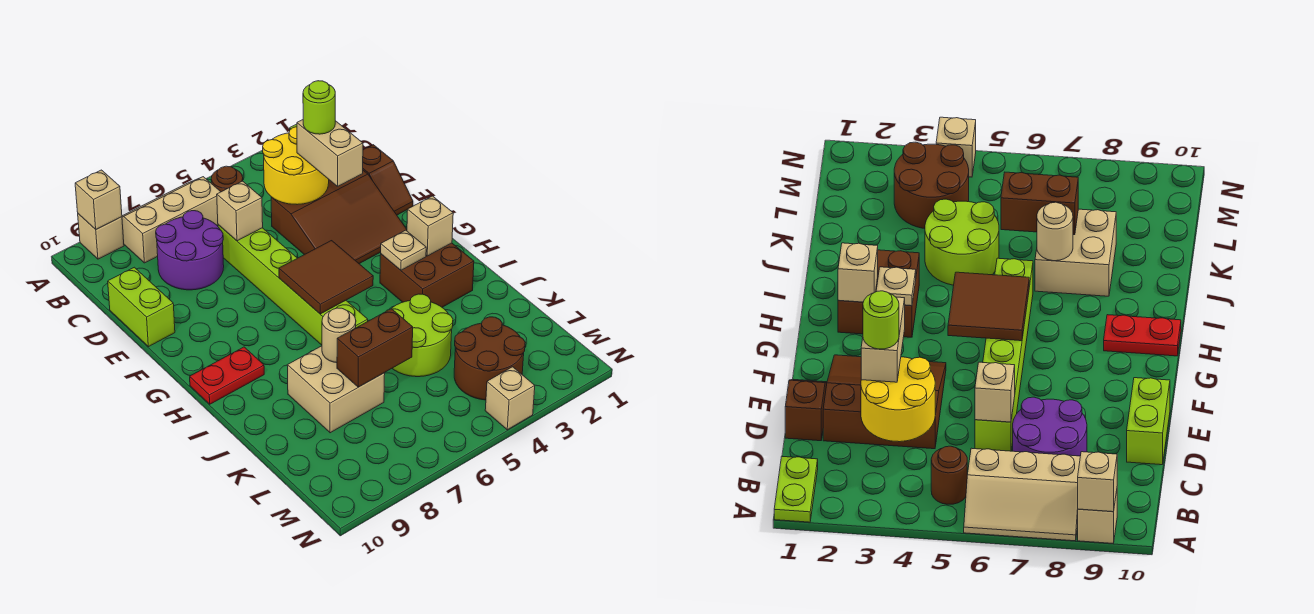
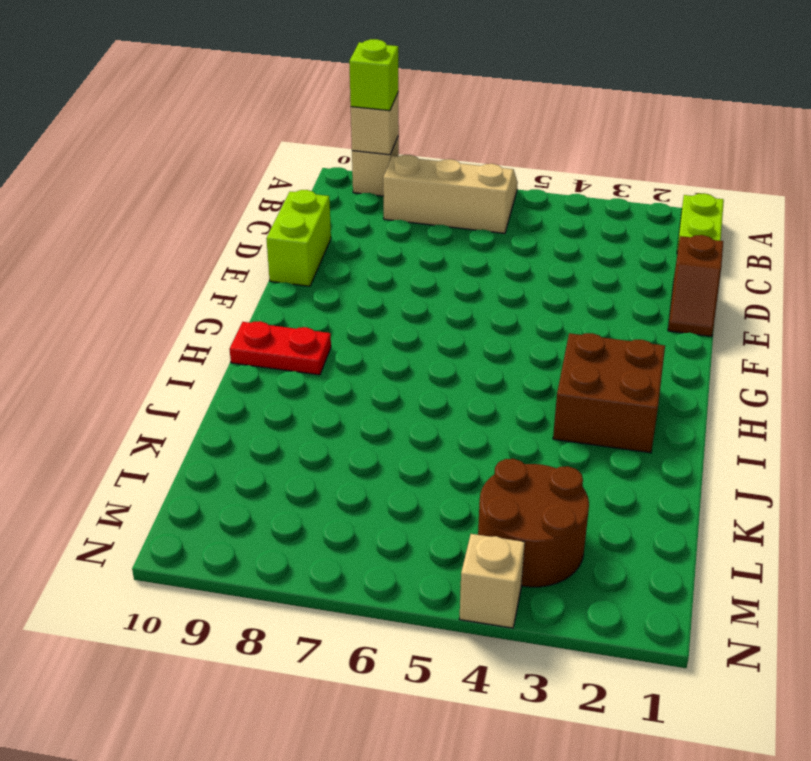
lime 1x1 brick [349,39,398,111] -> none
none -> brown 1x1 round brick [211,166,243,192]
none -> purple 2x2 round brick [156,211,224,290]
none -> brown 3x3 slope [271,170,407,264]

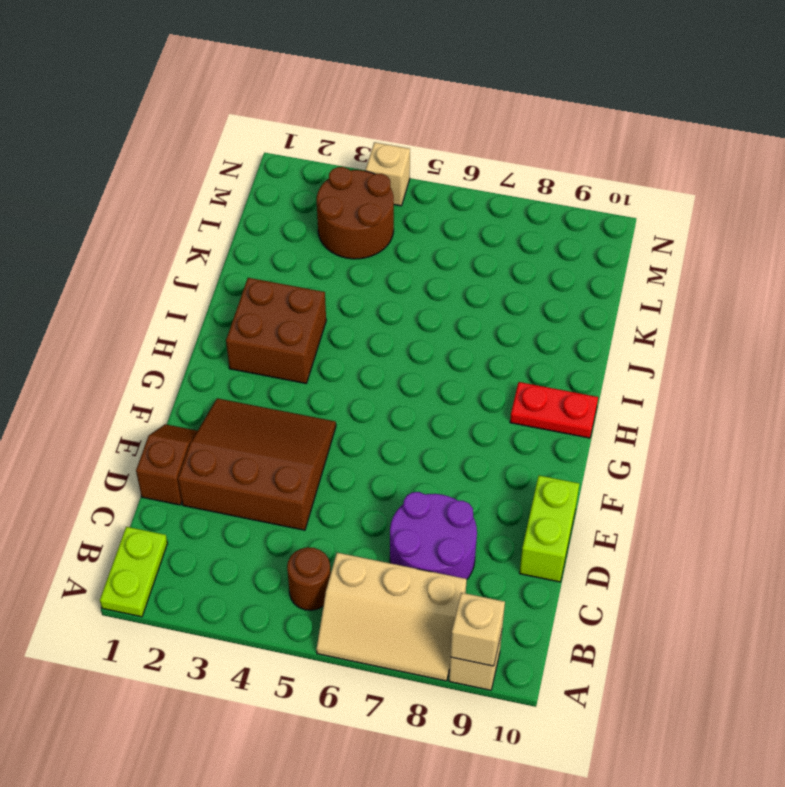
none -> lime 1x6 brick [218,225,368,345]
none -> lime 2x2 round brick [387,294,453,377]
none -> tan 2x2 brick [287,346,385,433]

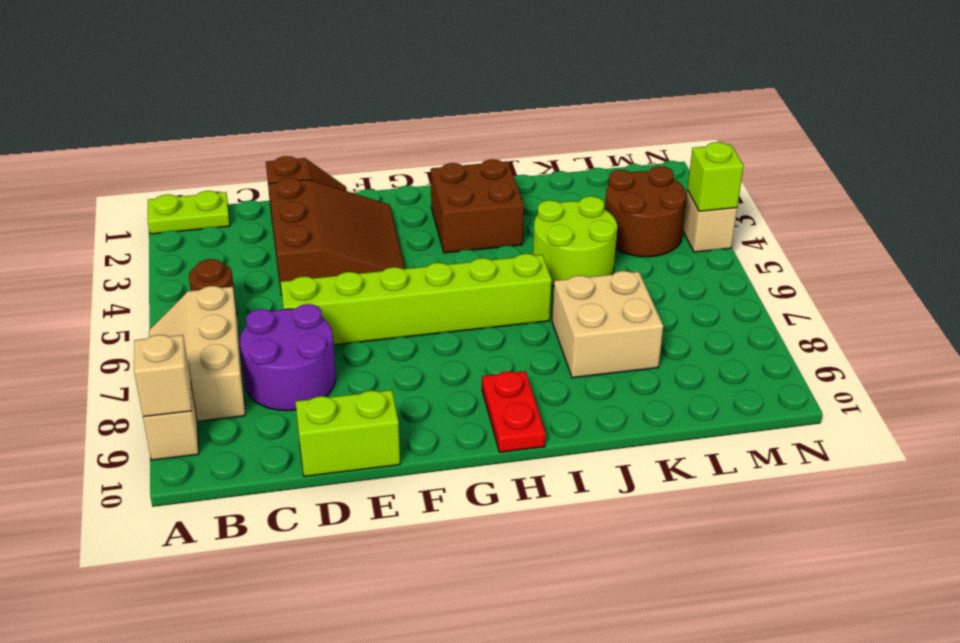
lime 1x1 brick [687,142,744,211] -> none
none -> yellow 2x2 round brick [263,127,329,205]
none -> tan 1x1 brick [217,181,263,241]
none -> brown 2x2 tile [279,241,373,314]

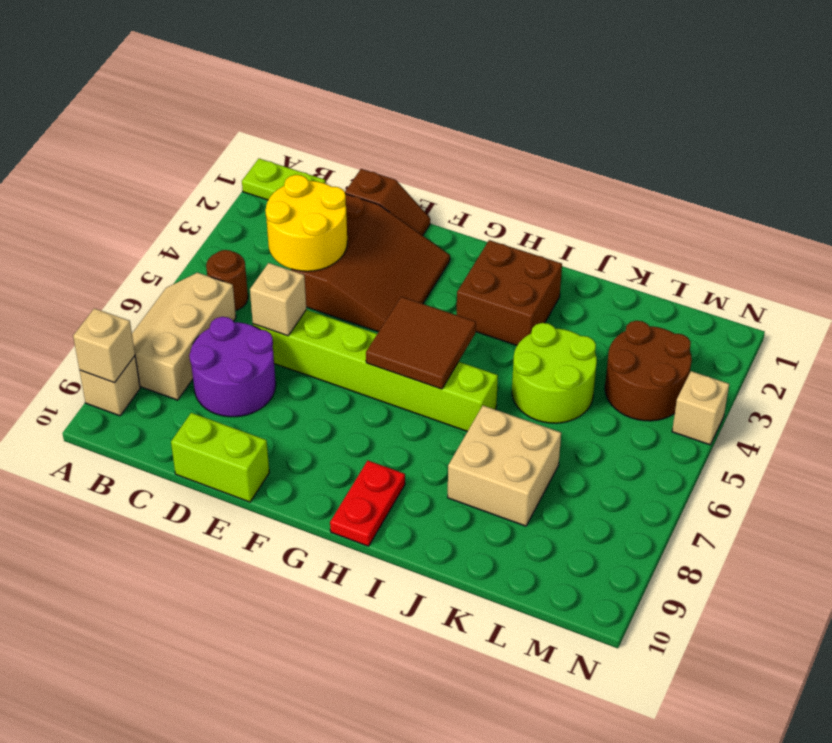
none -> tan 1x1 brick [407,196,453,256]
none -> tan 1x1 plate [381,230,426,270]
none -> tan 1x1 round brick [322,308,356,363]

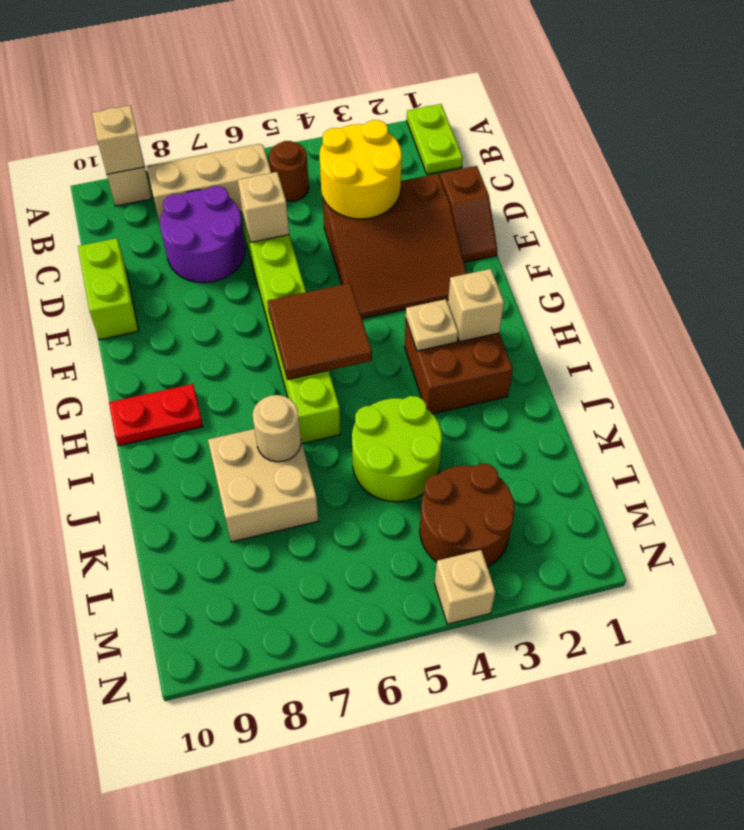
none -> brown 1x2 brick [337,309,413,387]
none -> tan 1x2 brick [297,120,363,186]
none -> lime 1x1 round brick [303,81,335,134]

